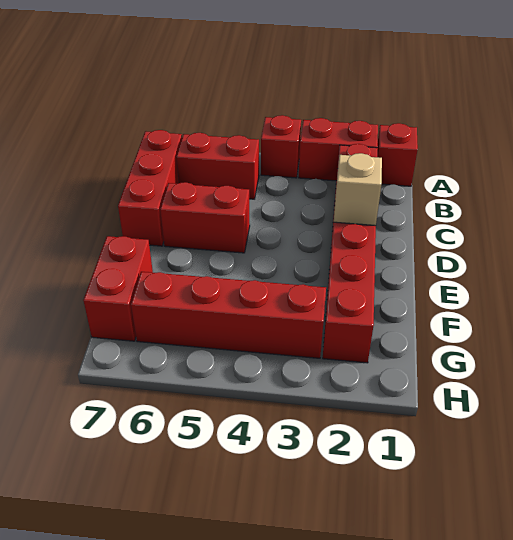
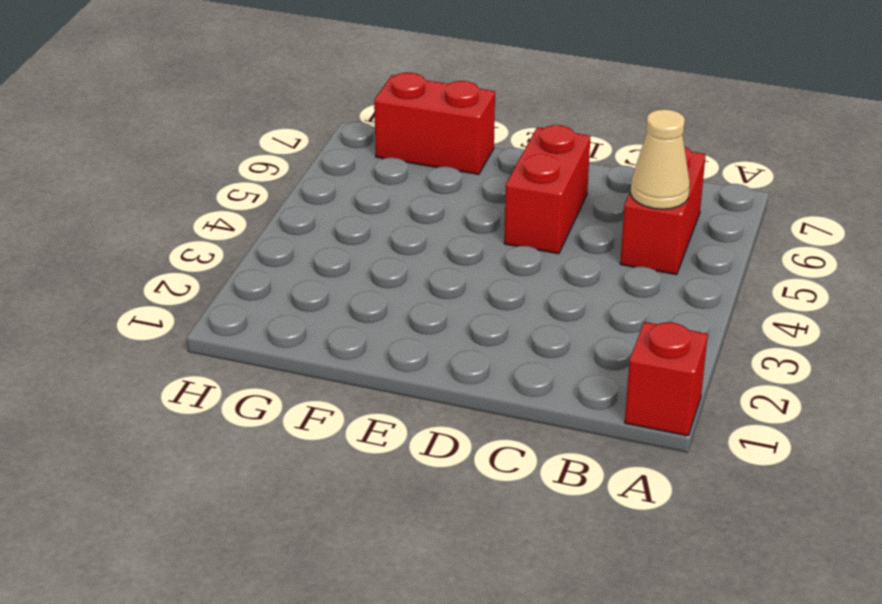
tan 1x1 cone [631,109,690,209] -> none
none -> red 1x2 brick [299,118,378,181]
none -> red 1x1 brick [261,115,301,178]

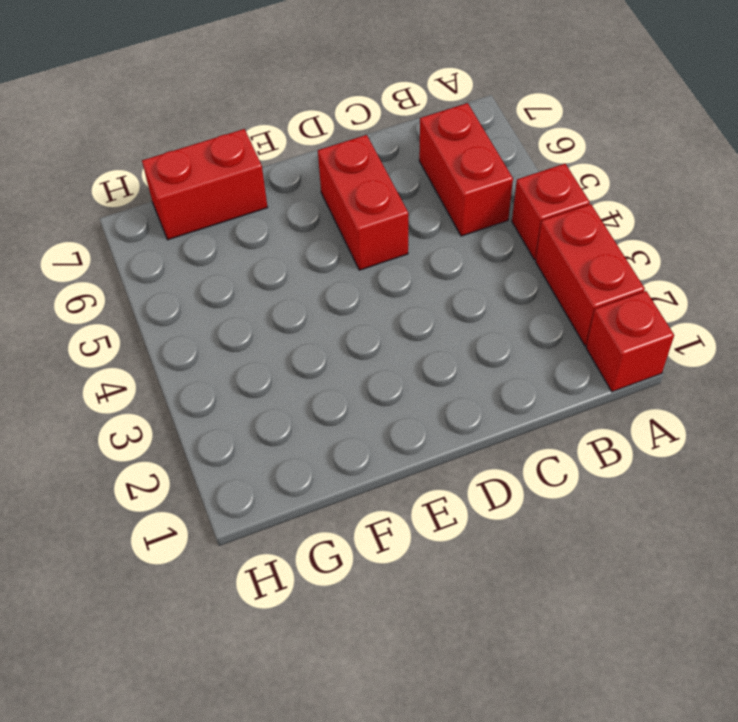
none -> red 1x6 brick [323,144,378,363]
none -> red 1x3 brick [118,130,182,246]

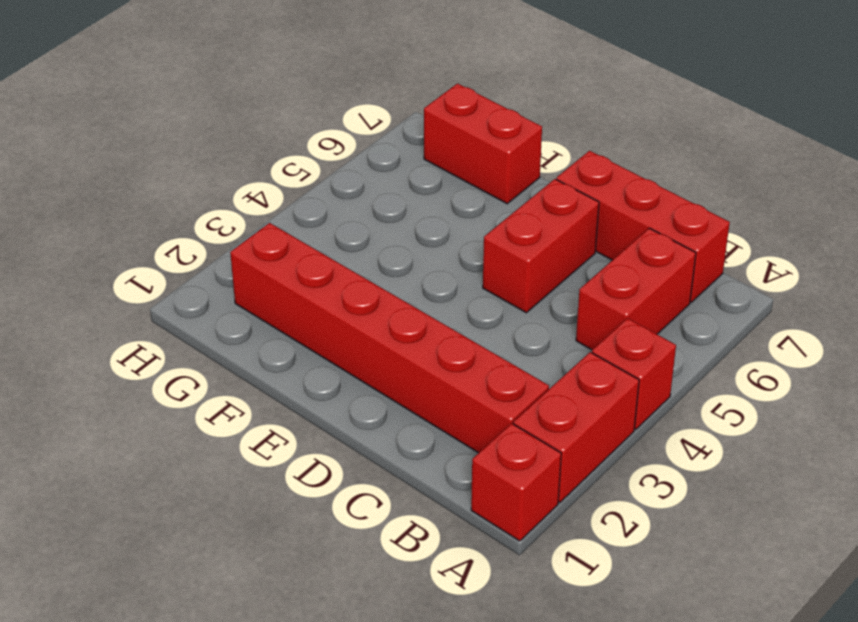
none -> red 1x4 brick [131,272,326,358]
none -> tan 1x1 brick [334,153,382,226]

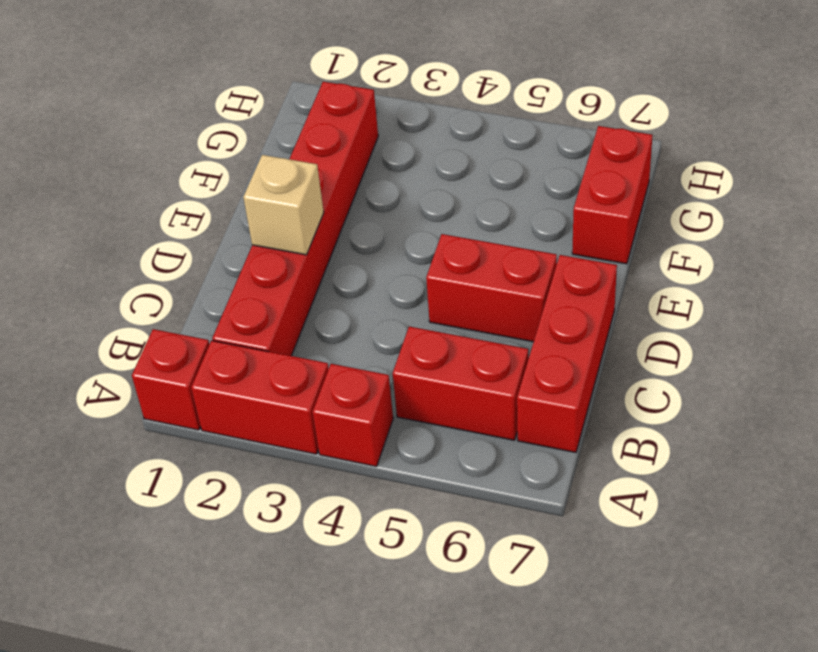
none -> red 1x4 brick [131,272,326,358]

